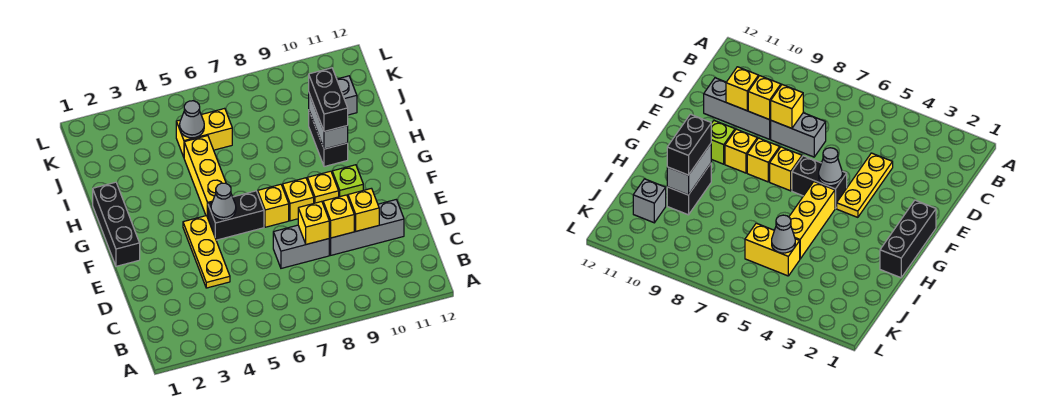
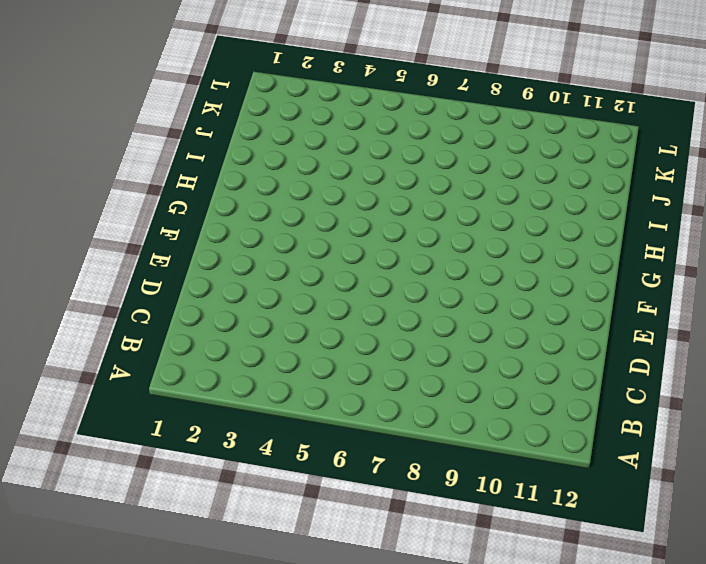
none -> yellow 1x3 plate [183,216,230,288]
none -> grey 1x2 brick [273,225,329,268]
none -> grey 1x3 brick [329,200,404,255]

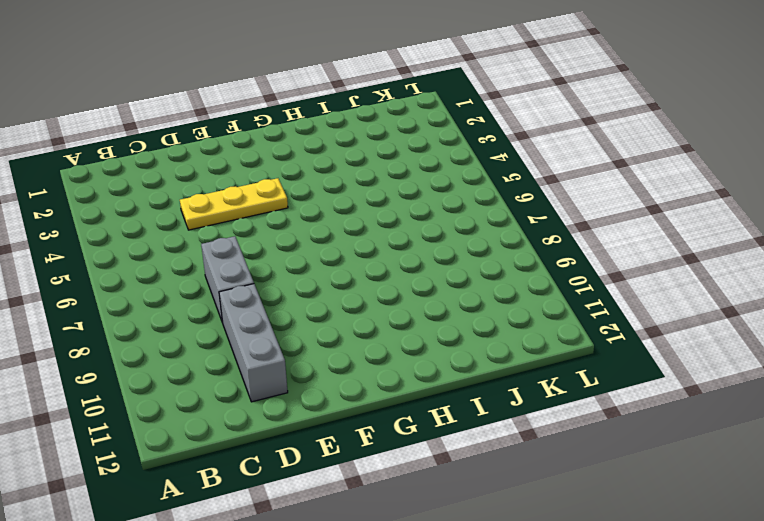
none -> black 1x3 brick [93,182,140,266]
none -> black 1x2 brick [208,191,264,240]
none -> yellow 1x1 brick [258,184,289,227]

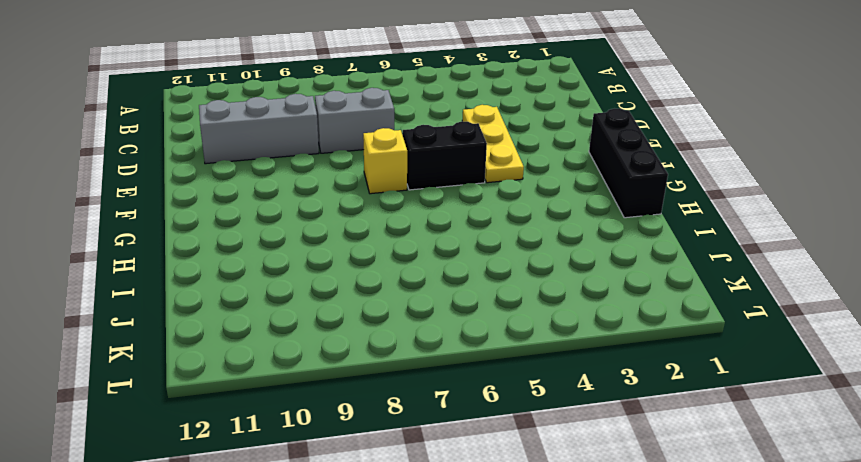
none -> yellow 1x1 brick [283,178,314,221]
none -> yellow 1x1 brick [307,171,339,203]
none -> lime 1x1 brick [332,165,363,197]

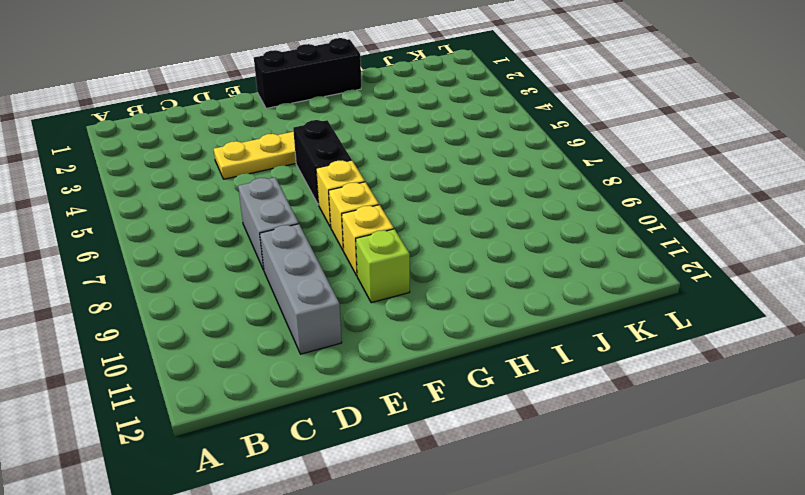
none -> yellow 1x3 brick [184,136,226,218]
none -> black 1x2 brick [309,111,348,167]
none -> yellow 1x2 brick [176,108,232,157]

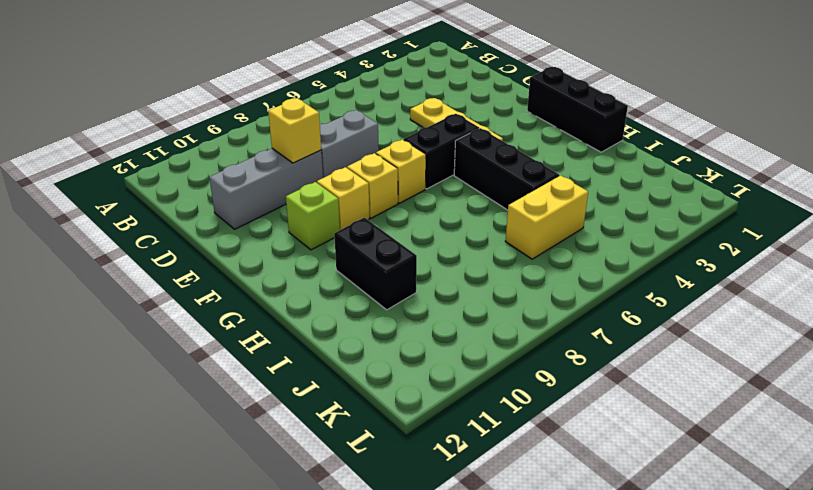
black 1x3 brick [454,128,559,210] -> yellow 1x3 brick [184,136,226,218]
none -> grey 1x1 brick [337,76,357,115]
none -> yellow 1x1 brick [298,201,329,244]
none -> yellow 1x1 brick [348,188,379,231]

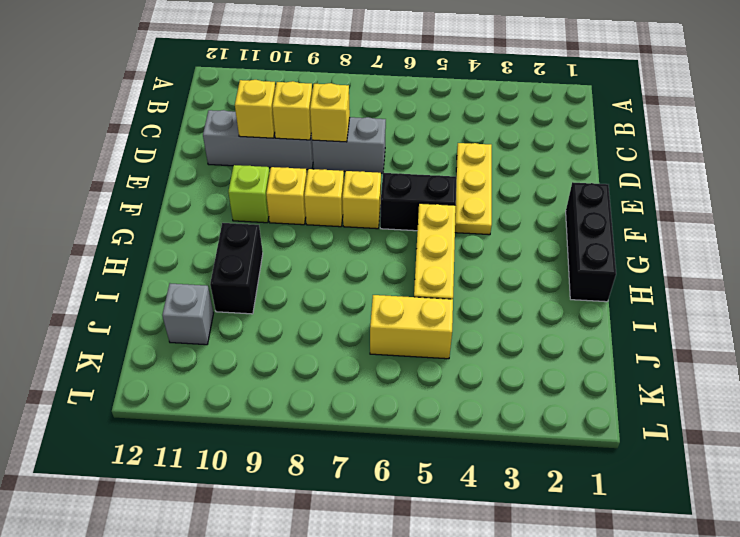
none -> grey 1x1 cone [211,183,236,220]
none -> grey 1x2 brick [309,94,348,149]
none -> grey 1x1 cone [180,101,204,138]

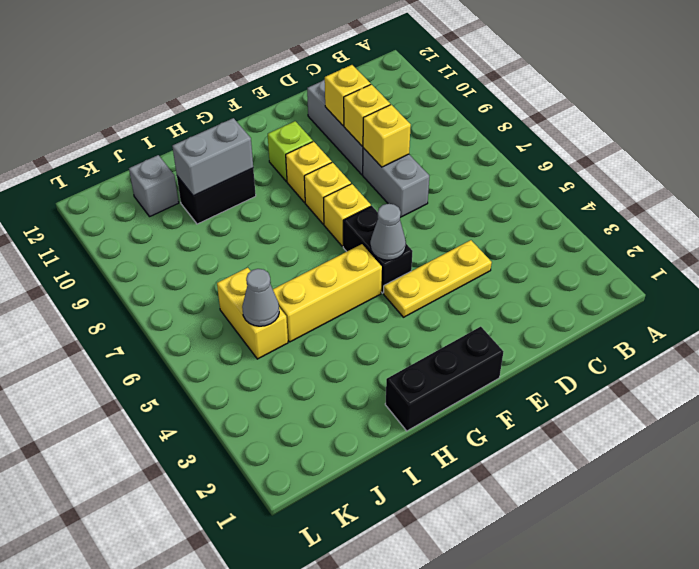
none -> black 1x2 brick [309,68,348,132]

